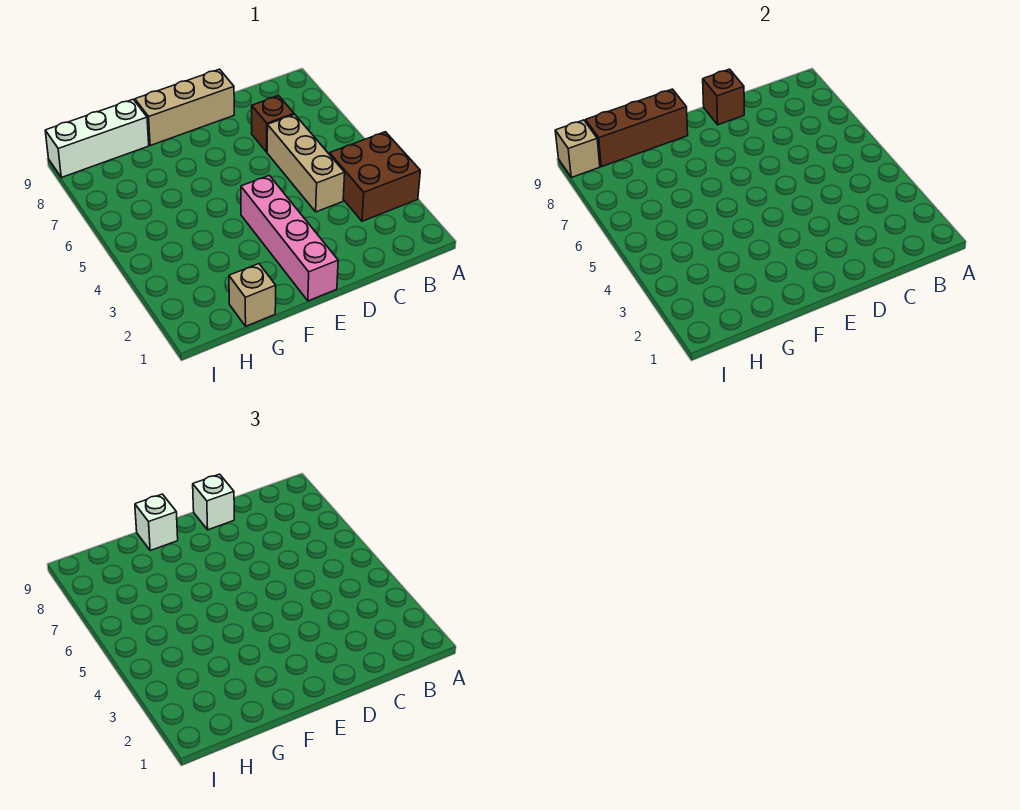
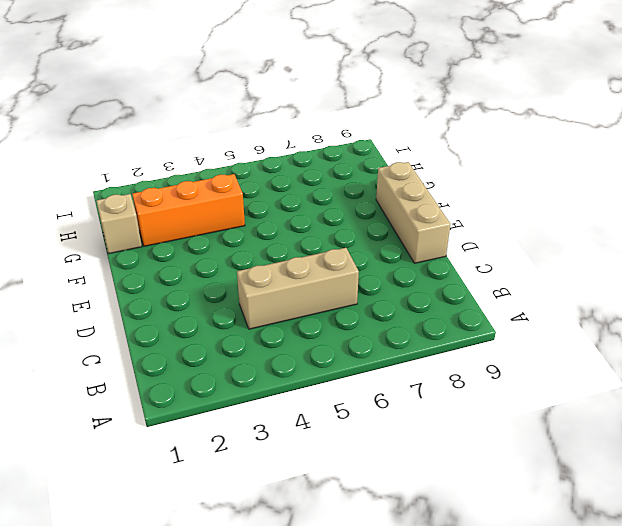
orange 1x3 brick [132,174,245,246] -> none
none -> brown 2x2 brick [330,132,420,221]
none -> brown 1x1 brick [252,96,294,152]
none -> pink 1x4 brick [241,175,338,301]

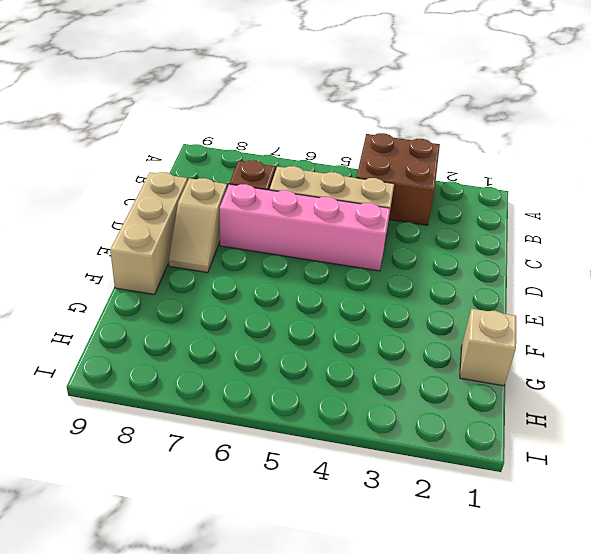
pink 1x4 brick [220,184,390,271] -> pink 1x4 brick moved to [241,175,338,301]
tan 1x2 slope [169,178,227,273] -> none
none -> white 1x3 brick [45,99,149,177]
none -> brown 1x1 brick [703,69,744,125]
none -> brown 1x3 brick [586,89,688,167]

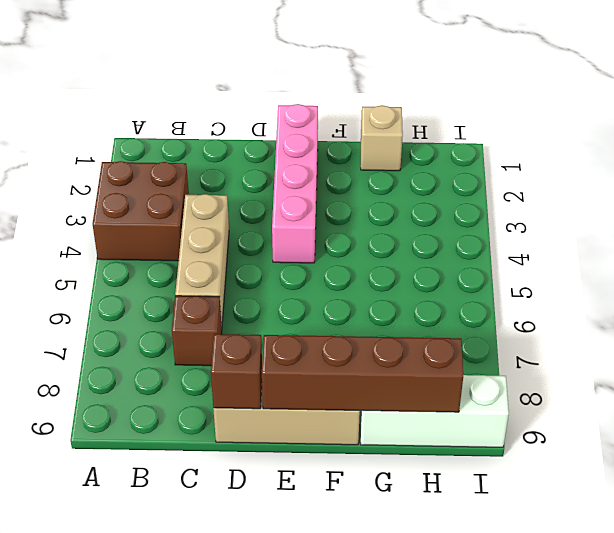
brown 1x4 brick [262,335,463,412] -> brown 1x3 brick [586,89,688,167]
none -> tan 1x1 brick [555,120,600,177]
none -> white 1x1 brick [193,474,234,530]
none -> white 1x1 brick [135,494,178,550]

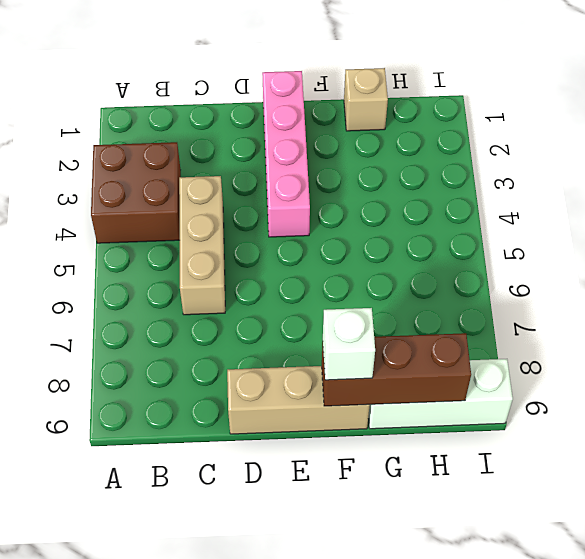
none -> brown 1x1 brick [252,96,294,152]
none -> brown 1x1 brick [703,69,744,125]
none -> tan 1x1 brick [555,120,600,177]

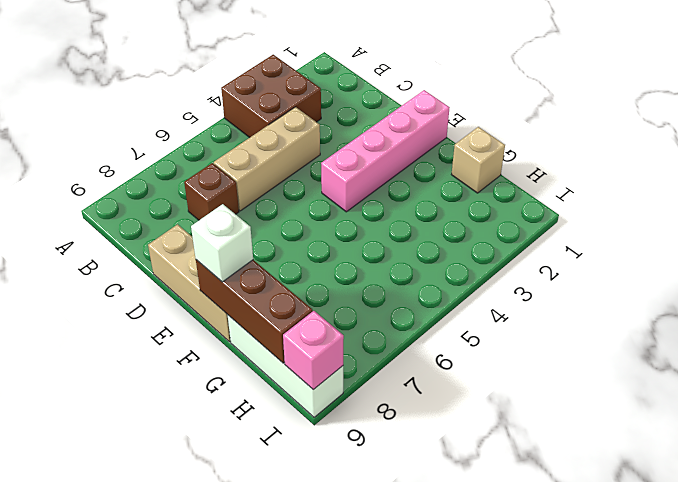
pink 1x1 brick [283,311,344,390] -> tan 1x1 brick [555,120,600,177]
none -> brown 1x1 brick [703,69,744,125]
none -> white 1x1 brick [193,474,234,530]

